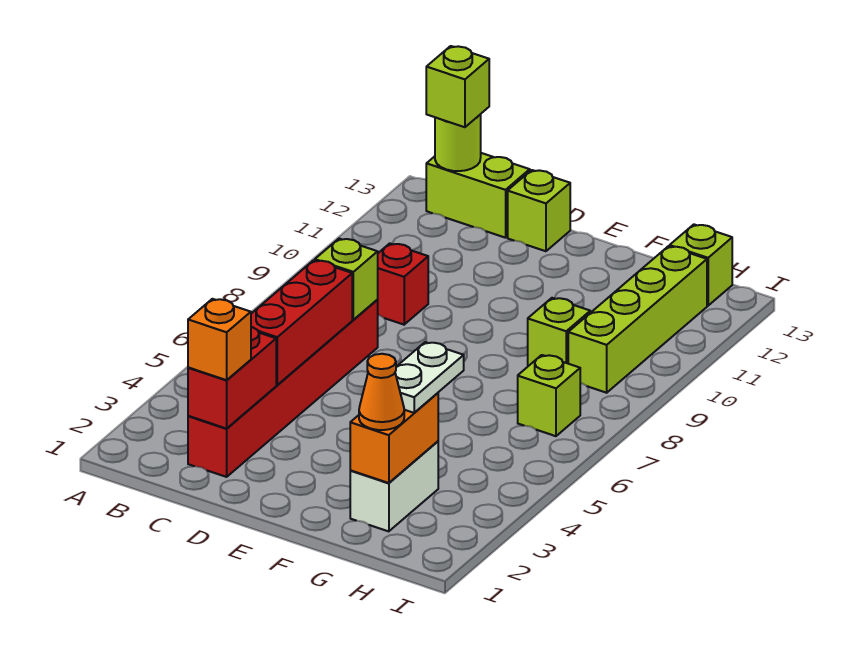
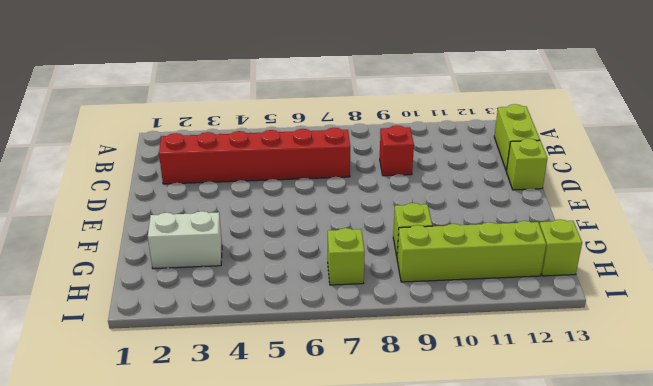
none -> lime 1x1 round brick [435,114,481,171]
none -> red 1x2 brick [188,327,276,429]
none -> red 1x3 brick [251,260,352,385]

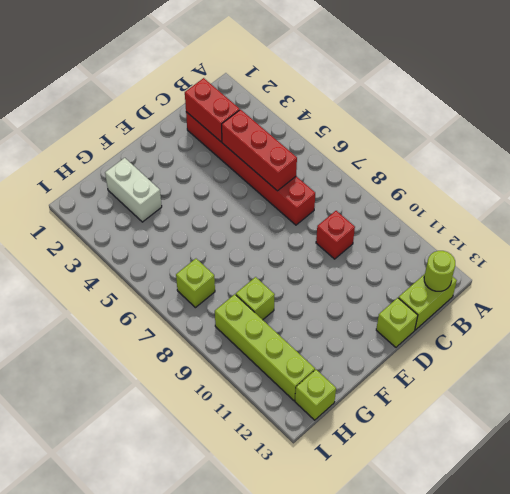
none -> lime 1x1 brick [315,239,378,320]
none -> orange 1x2 brick [350,393,438,483]
none -> lime 1x1 brick [426,46,489,127]

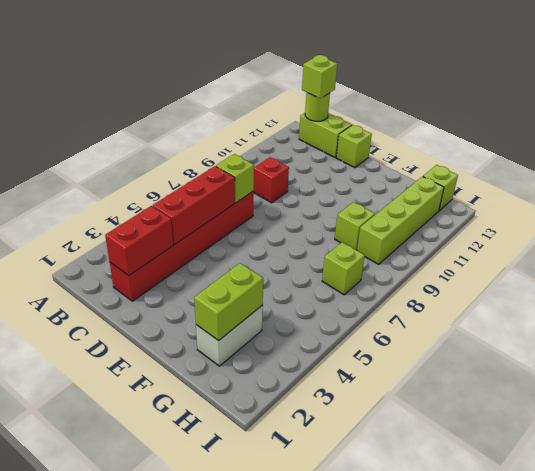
lime 1x2 brick [194,263,263,341] -> orange 1x2 brick [350,393,438,483]
none -> orange 1x1 brick [188,299,251,380]
none -> orange 1x1 cone [359,354,404,430]
none -> white 1x2 plate [395,342,464,413]

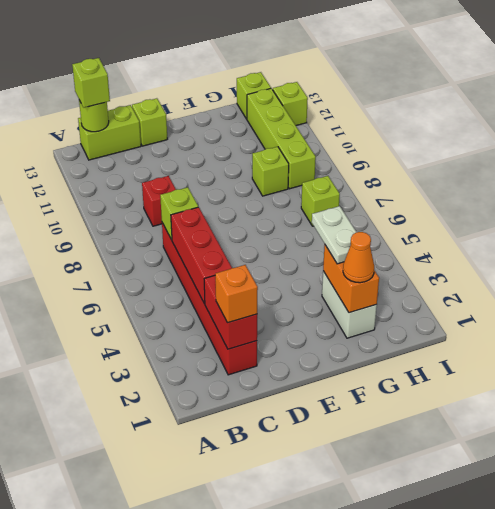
lime 1x1 brick [273,82,308,125] -> none

